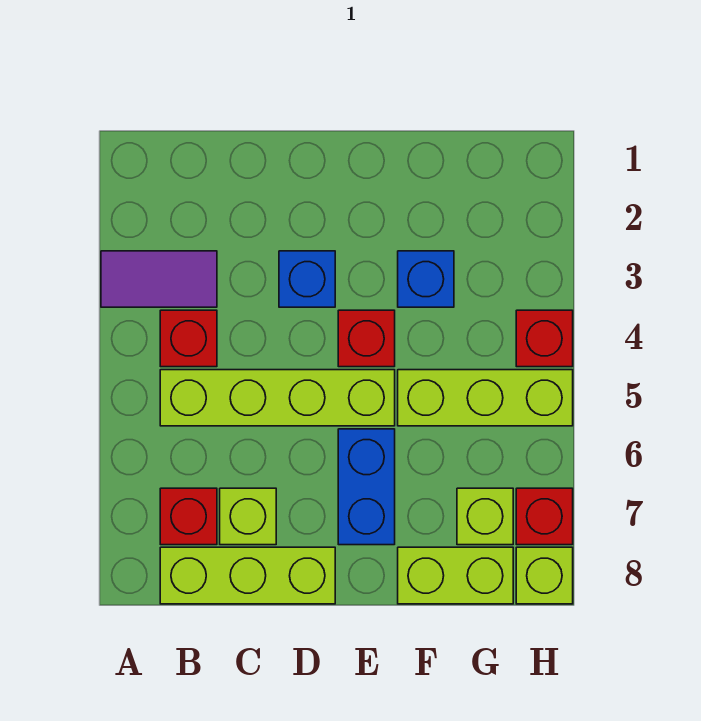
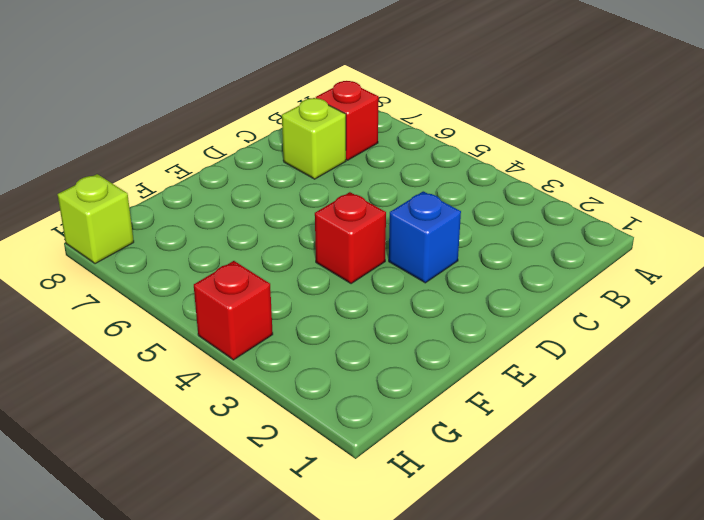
none -> purple 1x2 tile [101,251,217,307]
none -> red 1x1 brick [160,310,217,367]
none -> lime 1x4 brick [160,370,395,426]

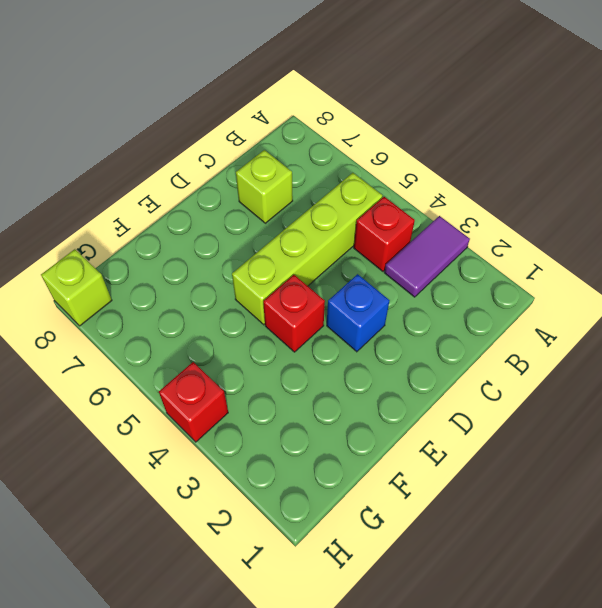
none -> red 1x1 brick [160,488,217,545]
none -> lime 1x3 brick [160,547,335,604]
none -> blue 1x2 brick [338,429,395,545]

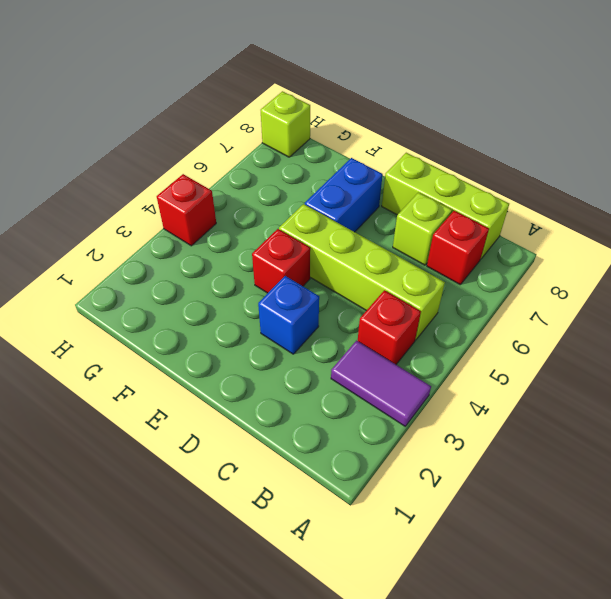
none -> blue 1x1 brick [398,251,454,307]
none -> lime 1x3 brick [398,370,573,426]
none -> lime 1x2 brick [398,547,513,604]

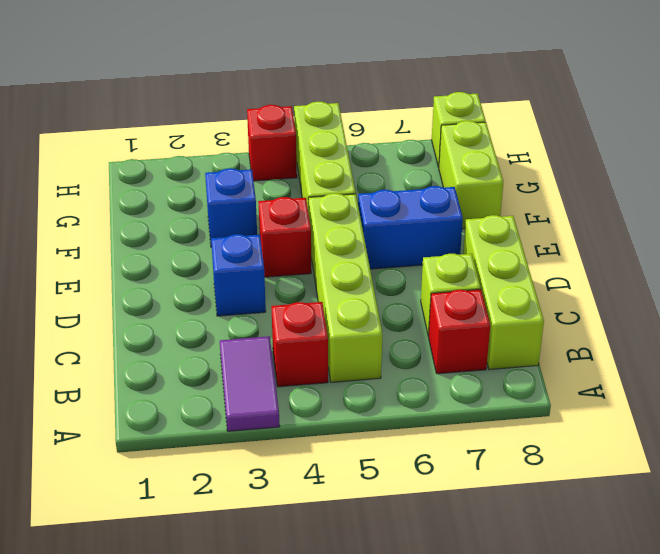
none -> lime 1x1 brick [457,488,513,545]
none -> red 1x1 brick [516,488,573,545]

